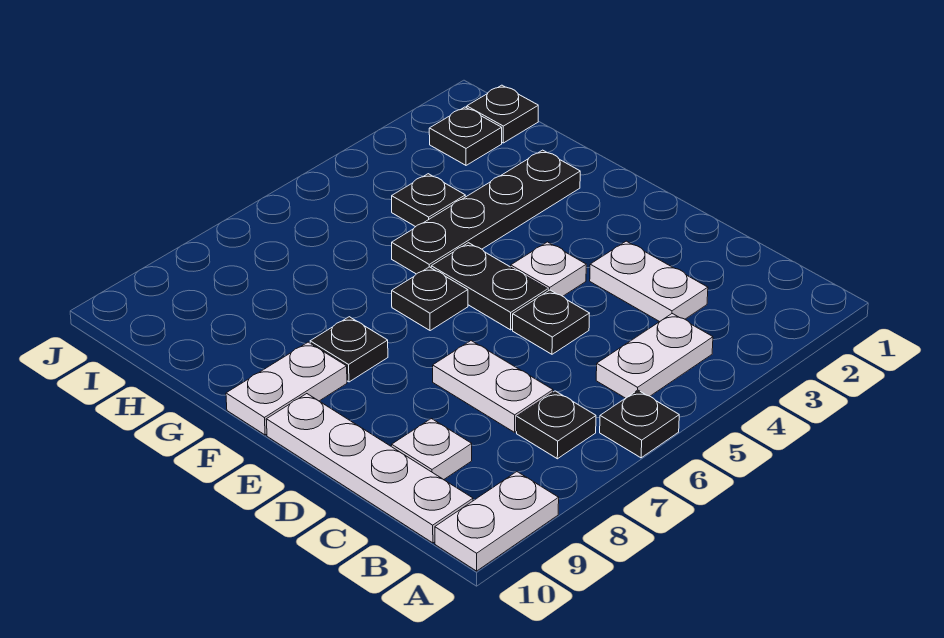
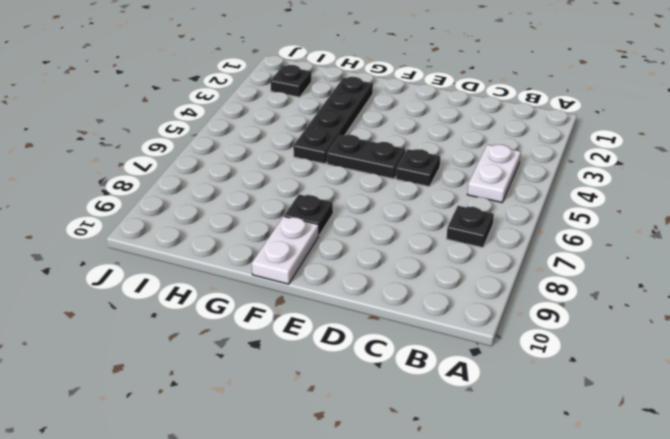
none -> black 1x1 plate [600,390,679,458]
none -> white 1x2 plate [435,472,559,571]
none -> white 1x4 plate [266,394,473,543]

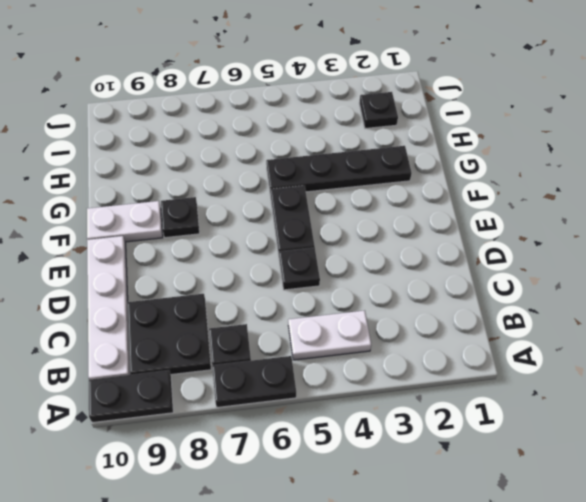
black 1x2 plate [212,356,296,407] -> black 1x1 plate [600,390,679,458]
black 1x2 plate [89,370,173,423] -> white 1x2 plate [435,472,559,571]
black 2x2 plate [127,294,211,375] -> white 1x1 plate [391,419,472,480]
none -> white 1x2 plate [590,241,708,322]
none -> white 1x2 plate [433,341,553,432]
none -> white 1x1 plate [511,242,586,296]

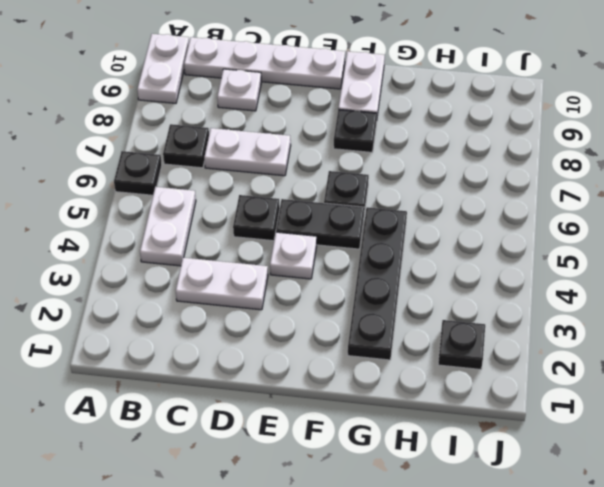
none -> black 1x1 plate [392,174,465,227]
none -> black 1x1 plate [467,85,538,143]

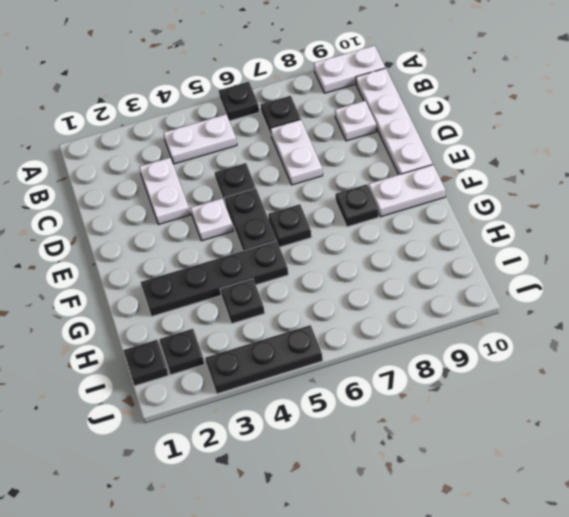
black 1x3 plate [205,325,323,394] -> none

